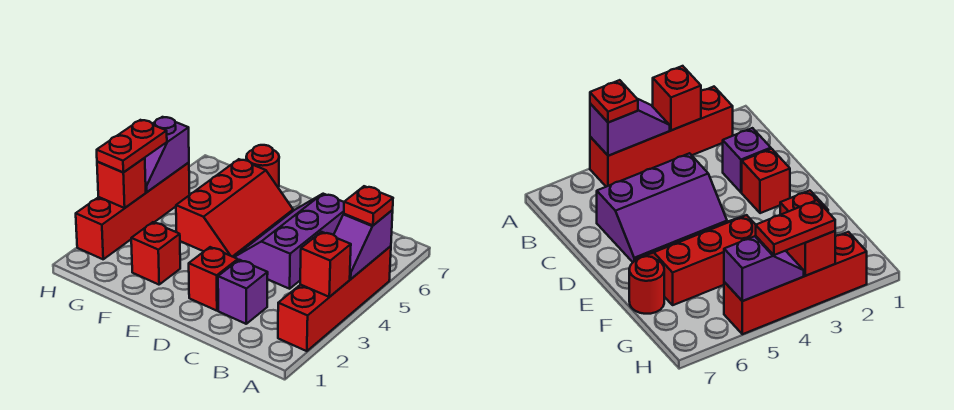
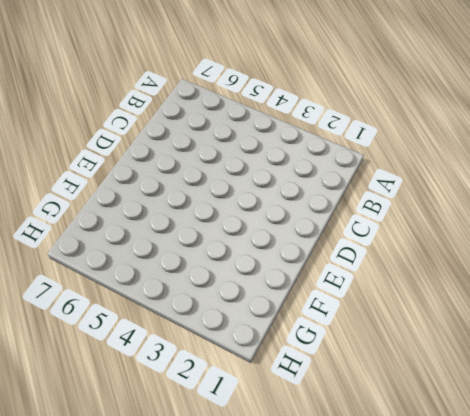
none -> red 1x4 brick [278,246,391,351]
none -> purple 1x1 brick [218,260,268,324]
none -> purple 2x3 slope [234,194,344,289]

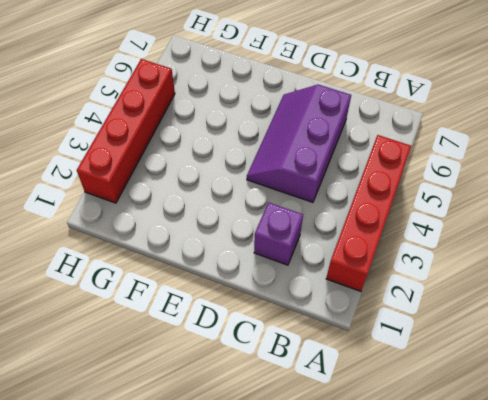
none -> red 1x1 brick [189,247,238,311]
none -> red 2x3 slope [176,159,293,257]
none -> red 1x1 brick [131,222,180,285]

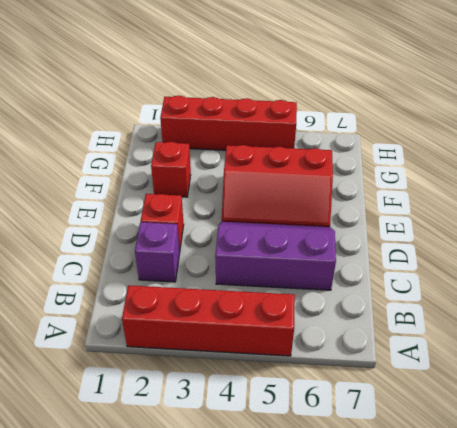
none -> red 1x1 round brick [246,145,279,188]
none -> red 1x1 brick [300,232,351,297]
none -> purple 1x2 slope [334,210,393,279]

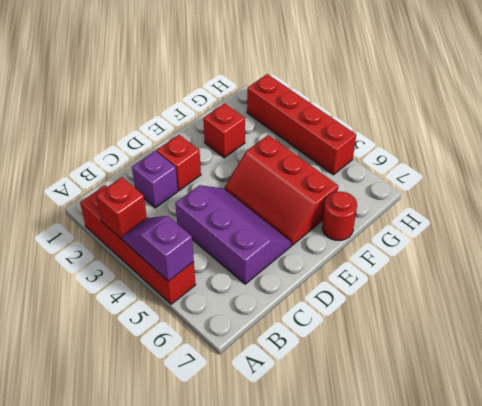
none -> red 1x1 brick [97,158,146,208]
none -> purple 1x2 slope [145,117,189,192]
none -> red 1x1 plate [344,186,393,225]

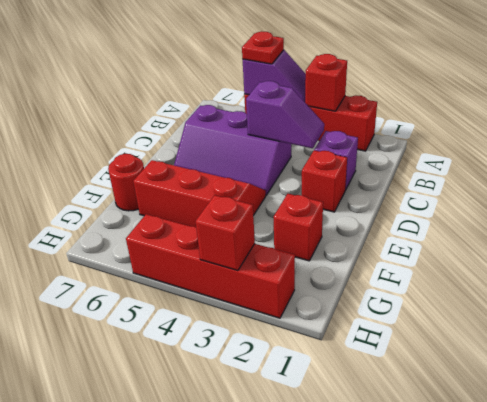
purple 1x2 slope [246,81,324,148] -> purple 1x2 slope moved to [145,117,189,192]
none -> red 1x2 plate [97,120,167,172]

